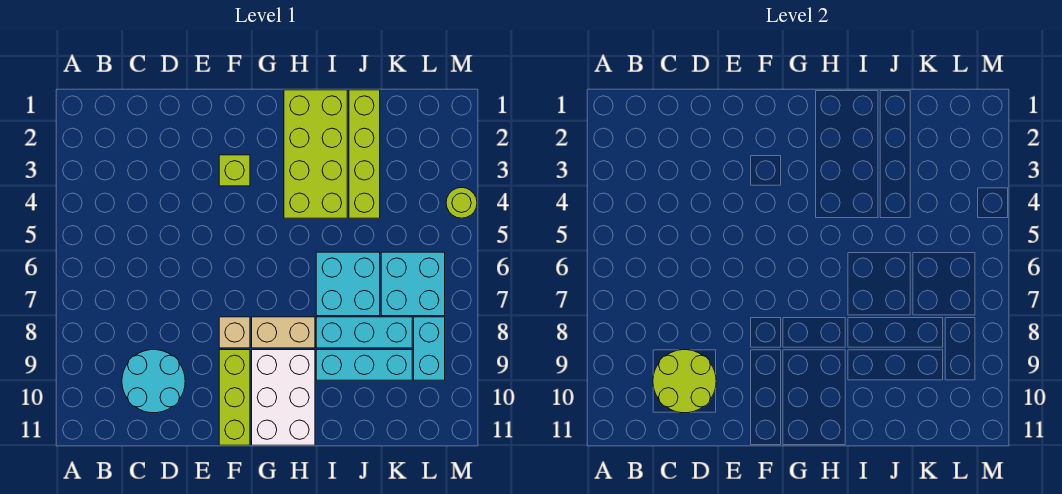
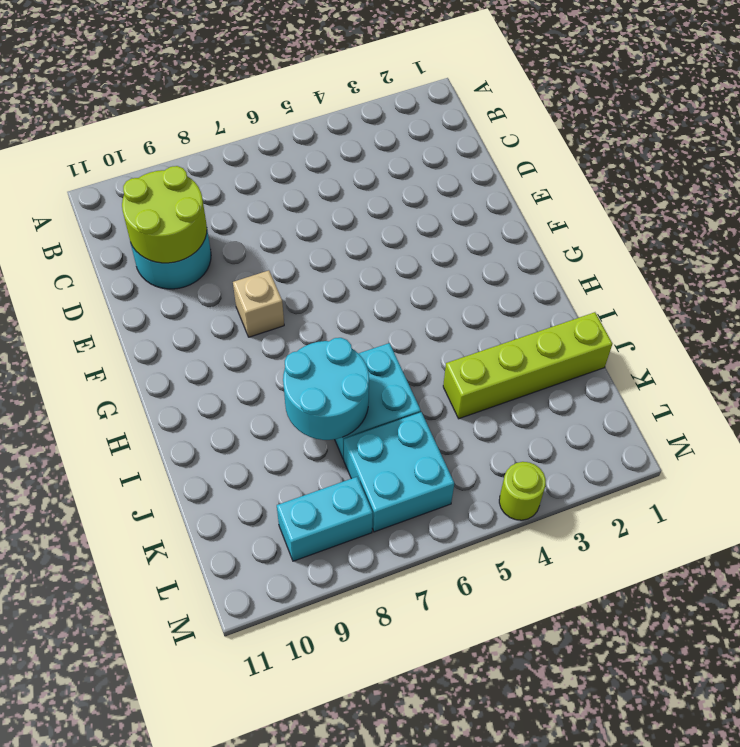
cyan 2x2 round brick [283,338,369,440] -> none
none -> lime 1x1 brick [219,155,250,186]
none -> lime 1x3 brick [219,350,250,445]
none -> tan 1x2 brick [252,317,315,348]

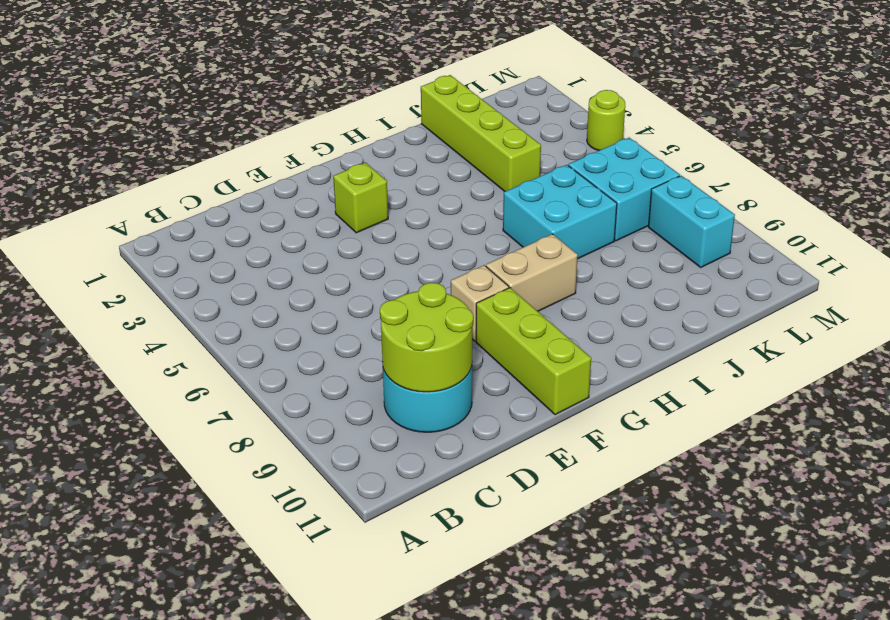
none -> white 2x3 brick [252,350,315,445]
none -> lime 2x4 brick [284,90,347,218]
none -> cyan 1x3 brick [316,317,412,348]

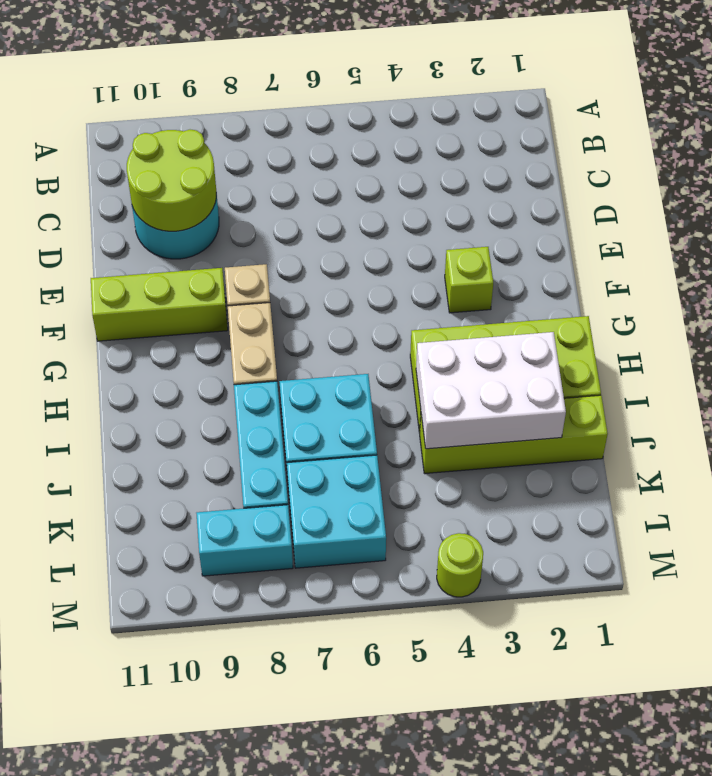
white 2x3 brick [416,332,566,449] -> white 2x3 brick moved to [252,350,315,445]
none -> cyan 1x3 brick [316,350,412,380]

